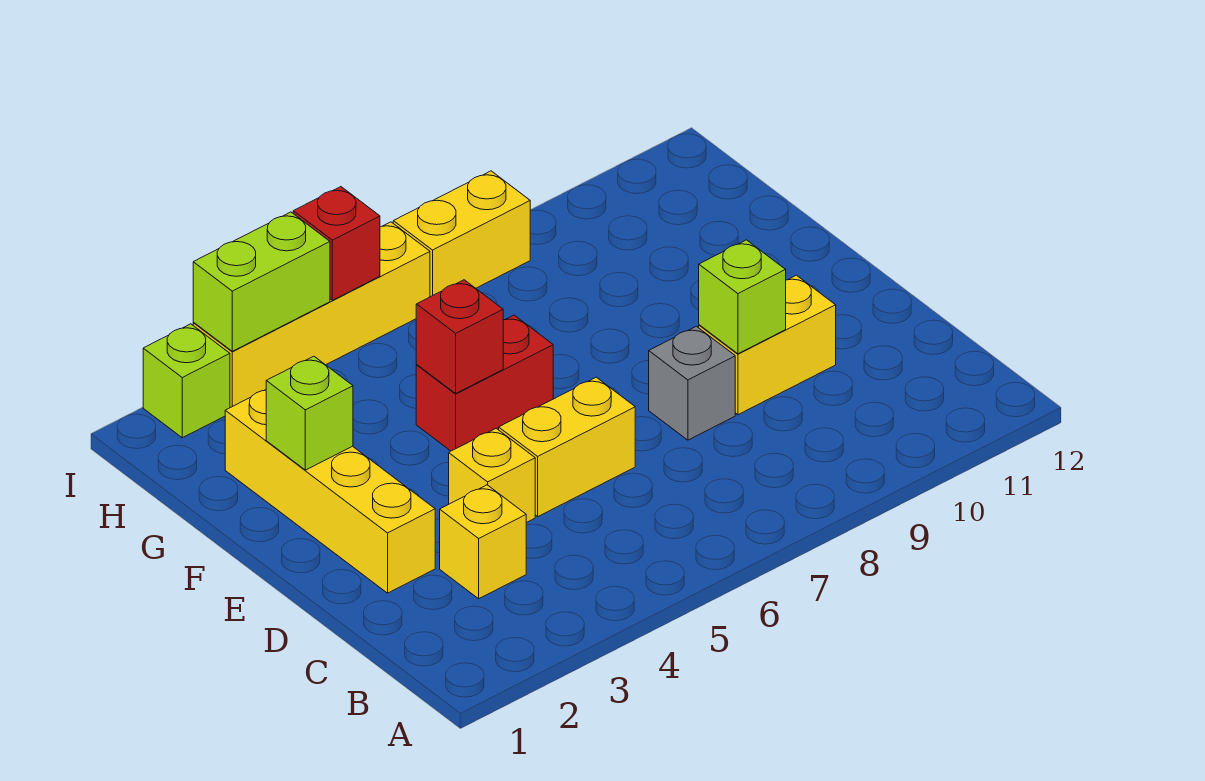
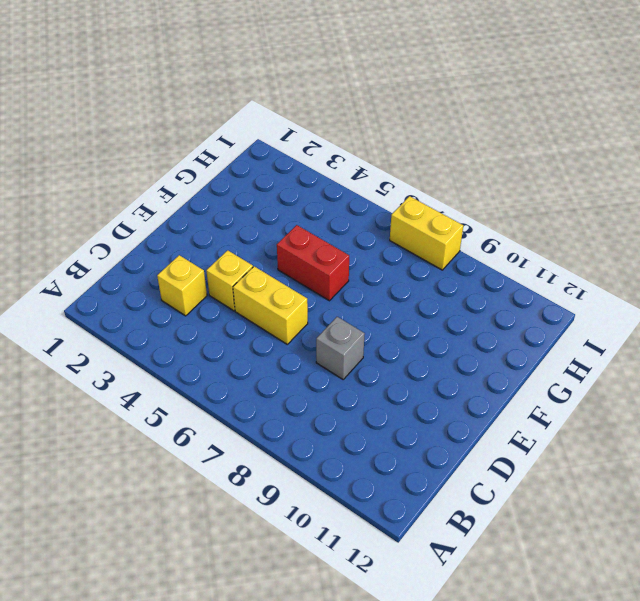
none -> yellow 1x4 brick [225,390,435,593]
none -> yellow 1x2 brick [699,275,836,415]
none -> lime 1x1 brick [143,324,230,438]

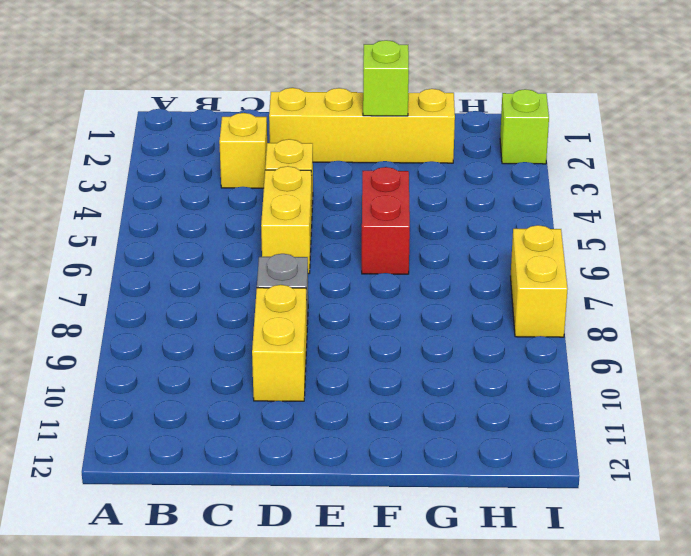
none -> yellow 1x4 brick [193,222,430,408]
none -> lime 1x1 brick [699,240,786,354]
none -> red 1x1 brick [416,280,503,394]

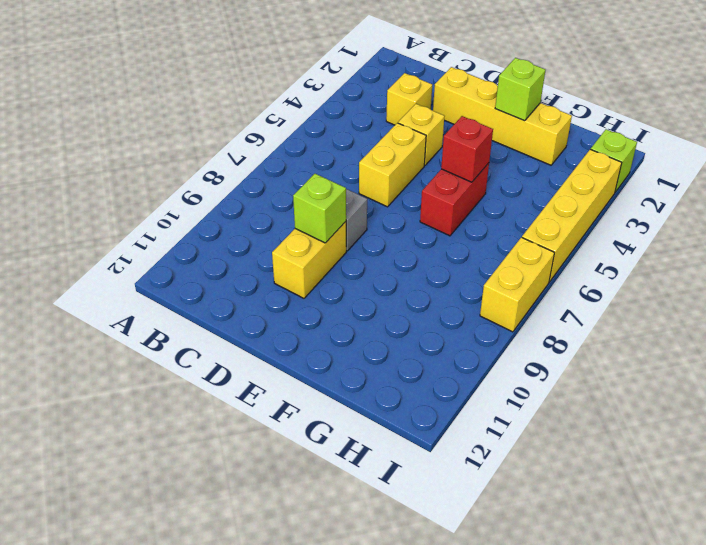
none -> lime 1x2 brick [193,212,330,351]
none -> red 1x1 brick [293,187,380,300]

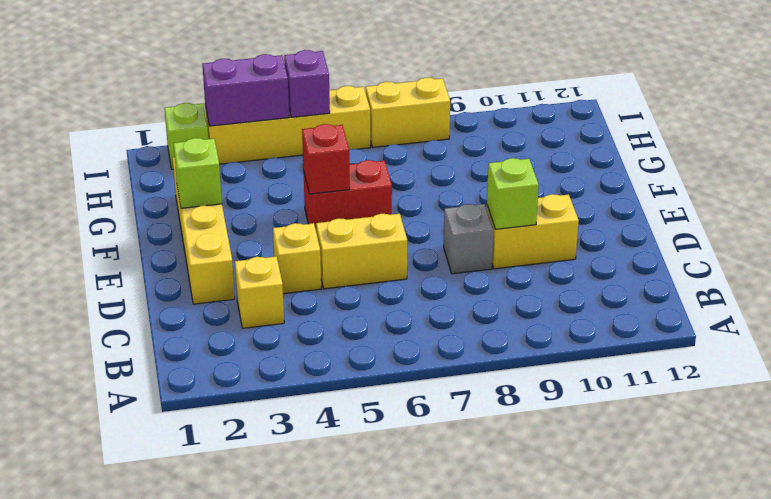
purple 1x2 brick [202,54,289,126] -> lime 1x2 brick [193,212,330,351]
purple 1x1 brick [284,50,330,117] -> red 1x1 brick [293,187,380,300]

